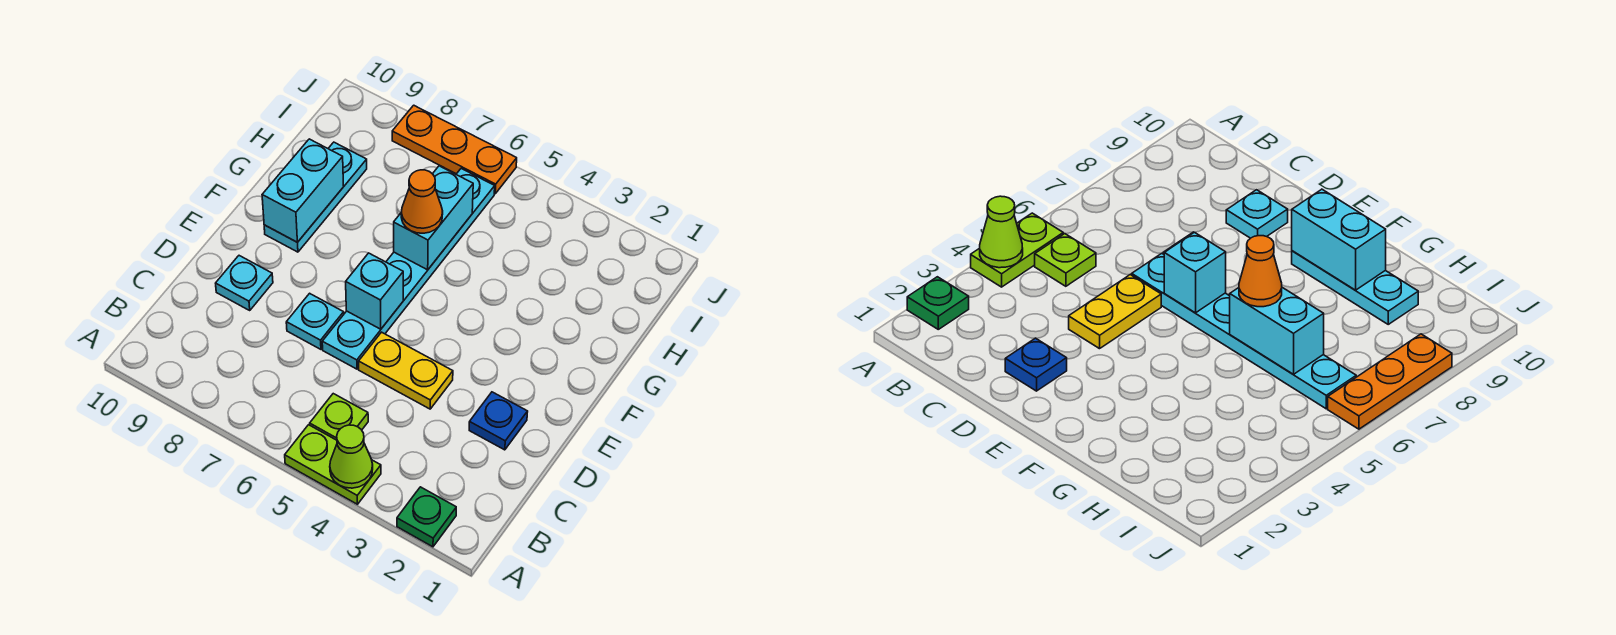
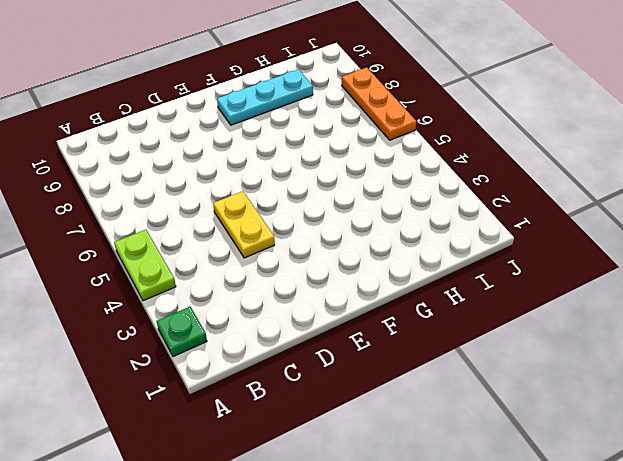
none -> lime 1x1 plate [310,394,368,440]
none -> blue 1x1 plate [469,392,528,450]
none -> cyan 1x6 plate [322,169,495,369]

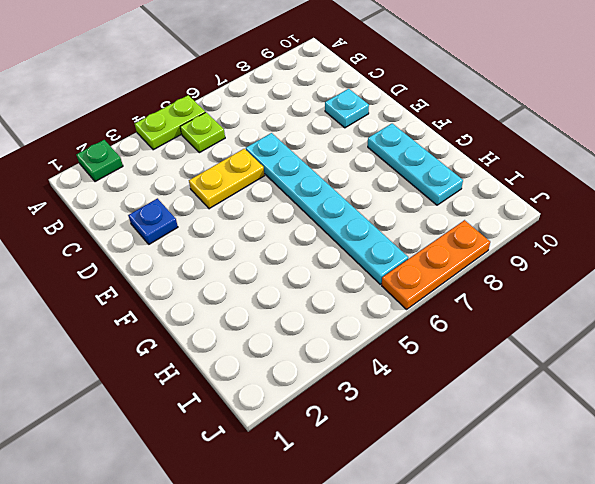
none -> cyan 1x1 plate [286,293,344,349]
none -> lime 1x1 cone [330,425,373,488]
none -> cyan 1x1 brick [346,253,403,329]

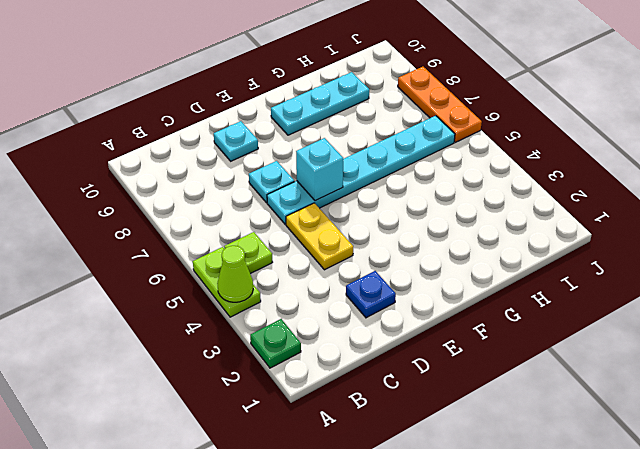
none -> cyan 1x2 brick [262,139,344,242]
none -> cyan 1x2 brick [394,166,473,270]
none -> orange 1x1 cone [401,170,443,233]

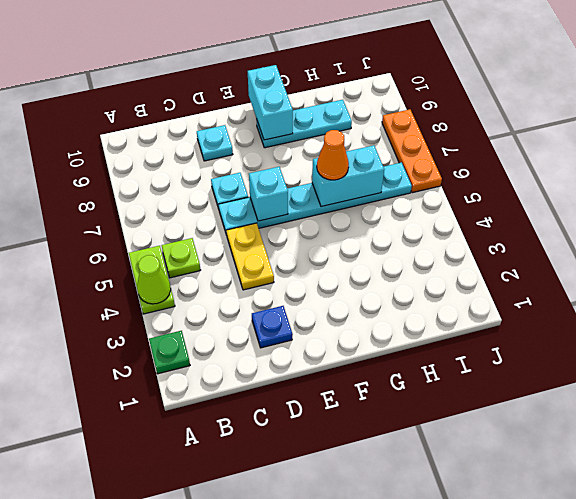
cyan 1x2 brick [248,65,293,140] -> cyan 1x2 brick turned to [262,139,344,242]

